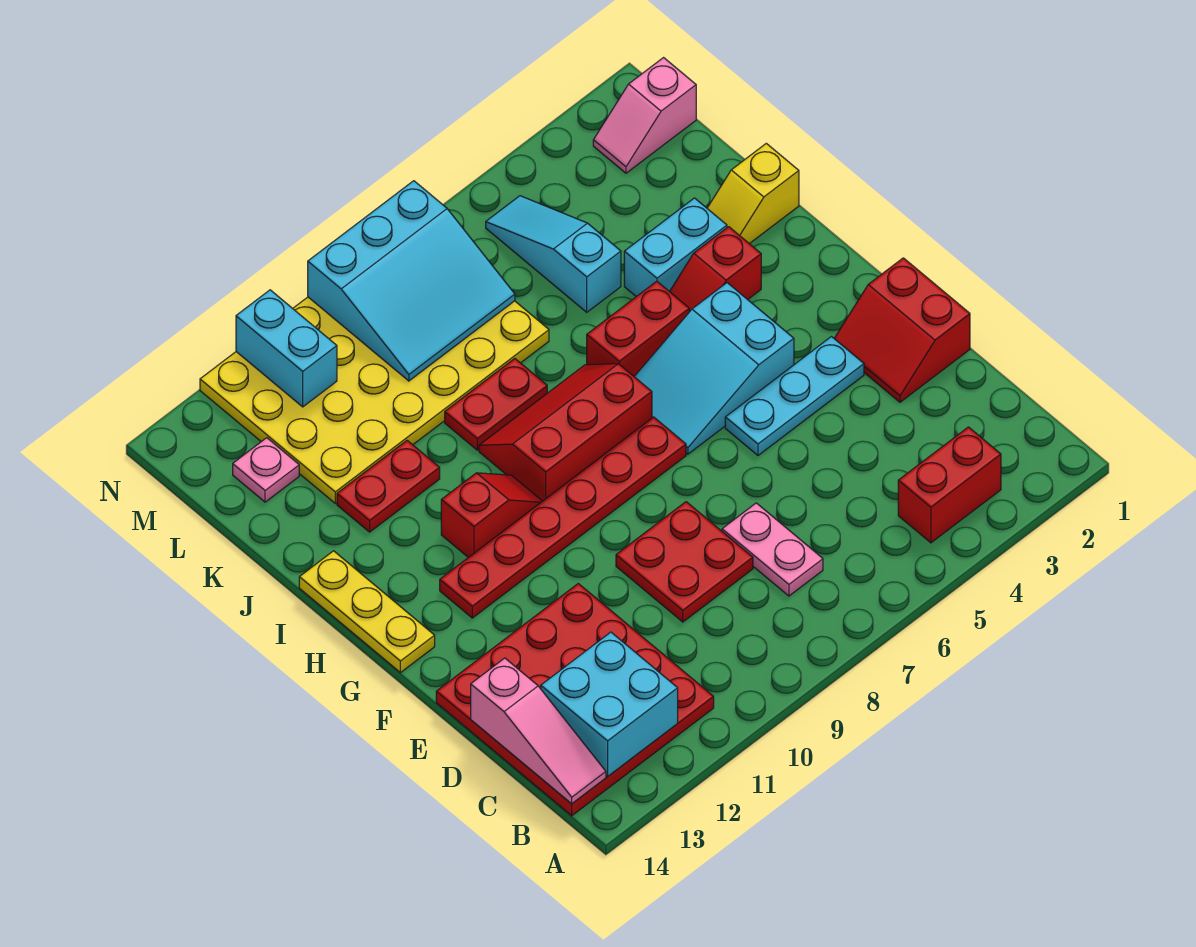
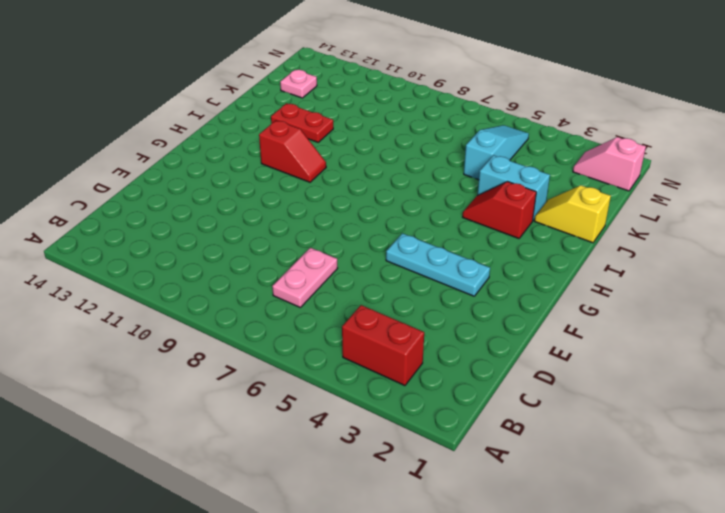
none -> red 4x4 plate [436,583,714,816]
none -> red 2x2 plate [616,502,753,622]
none -> red 2x2 slope [834,258,970,402]

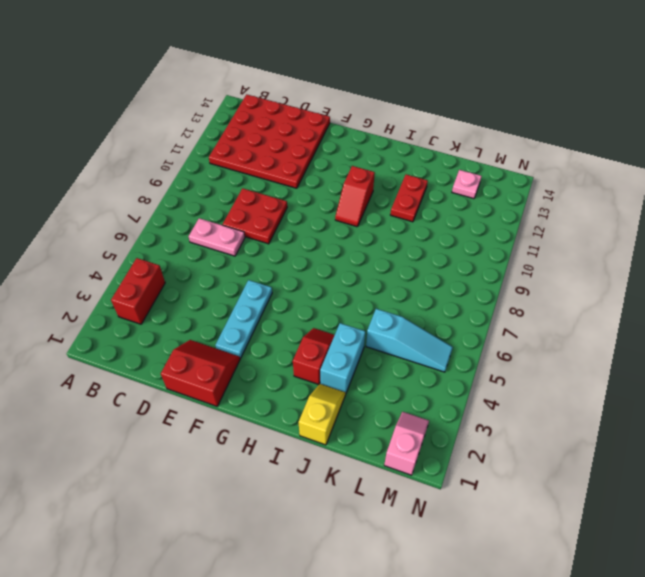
none -> cyan 2x3 slope [634,283,794,454]
none -> red 1x6 plate [440,417,686,618]
none -> yellow 1x3 plate [299,551,435,673]

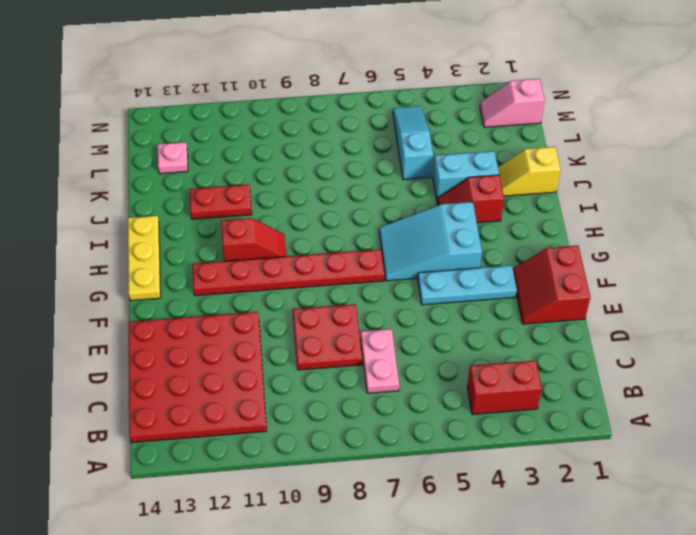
none -> red 2x3 slope [479,364,652,501]
none -> red 1x2 brick [587,281,689,376]
none -> red 1x2 plate [445,359,547,450]

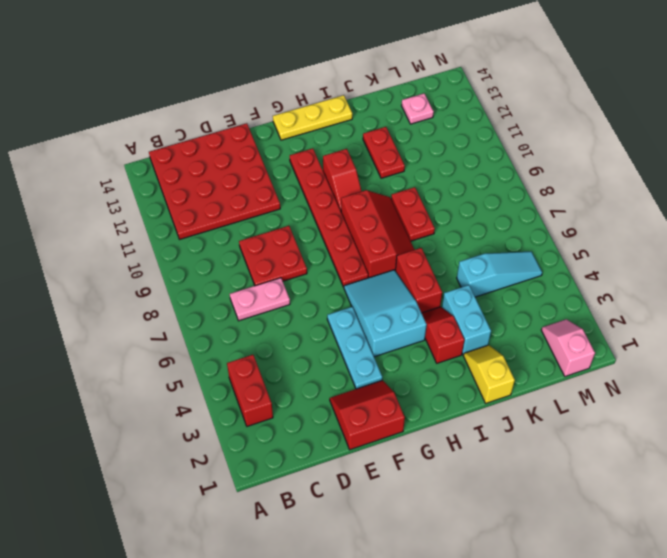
none -> yellow 4x6 plate [200,297,549,503]
none -> cyan 2x2 brick [541,632,678,776]
none -> pink 1x3 slope [471,658,606,804]

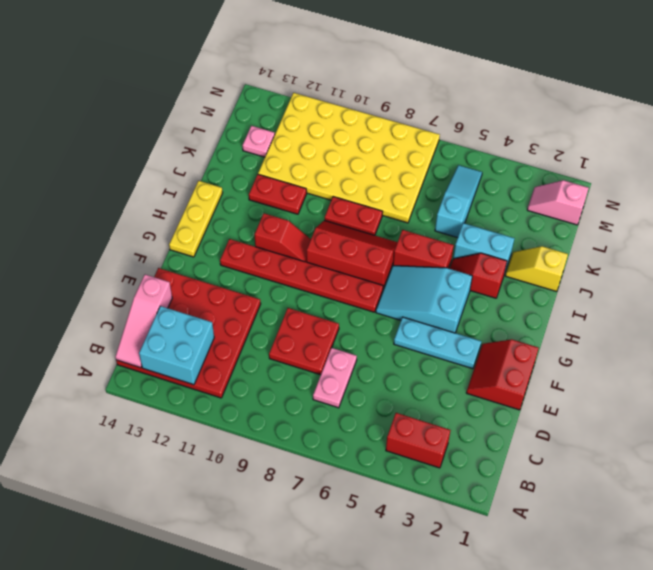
none -> cyan 3x3 slope [308,181,515,381]
none -> cyan 1x2 brick [236,290,337,407]

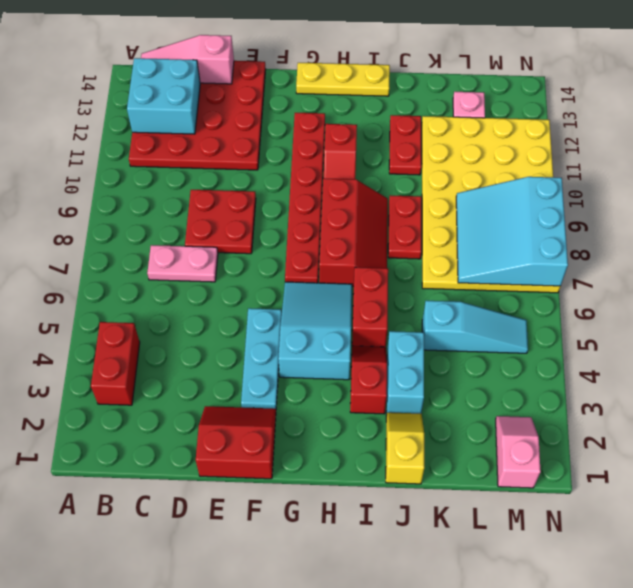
none -> cyan 1x2 brick [236,290,337,407]

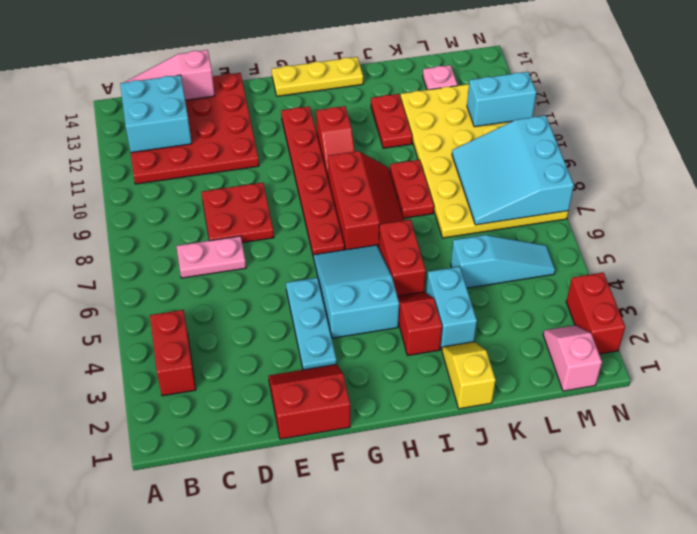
red 1x2 brick [566,273,625,354] -> none

